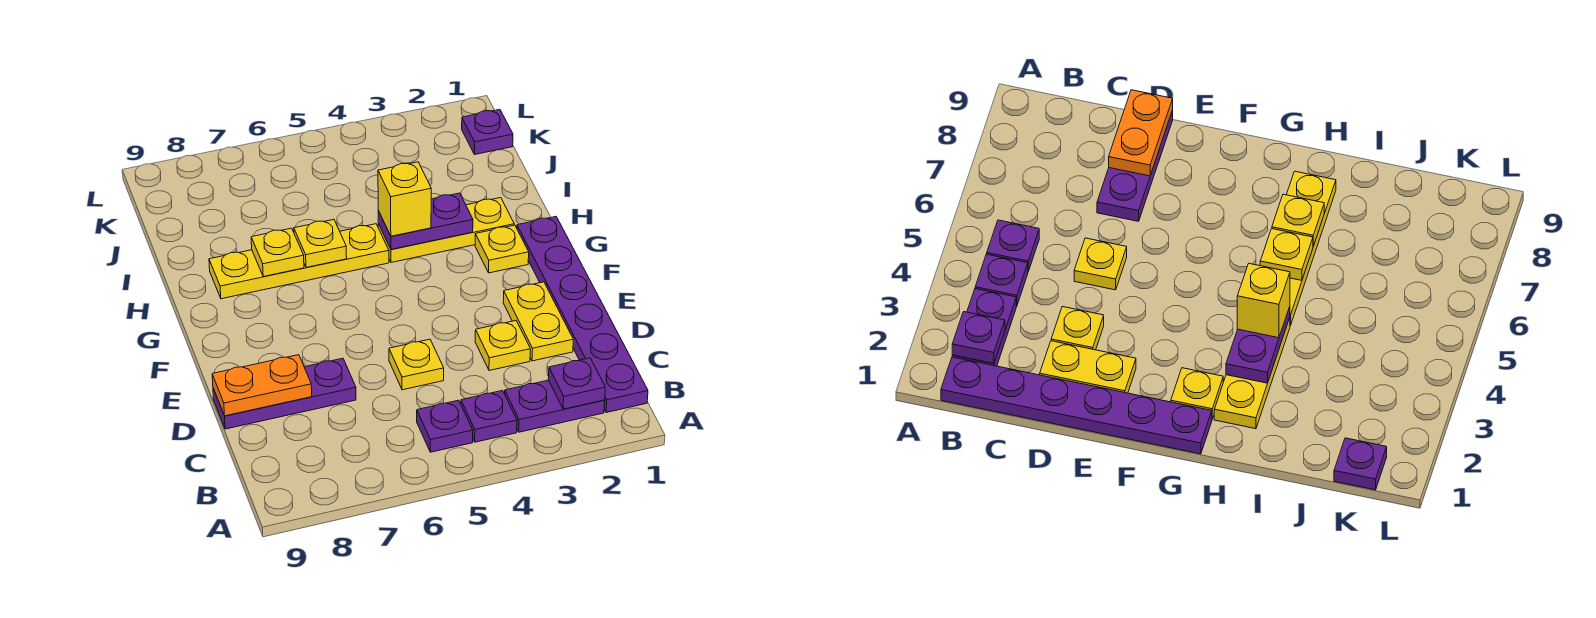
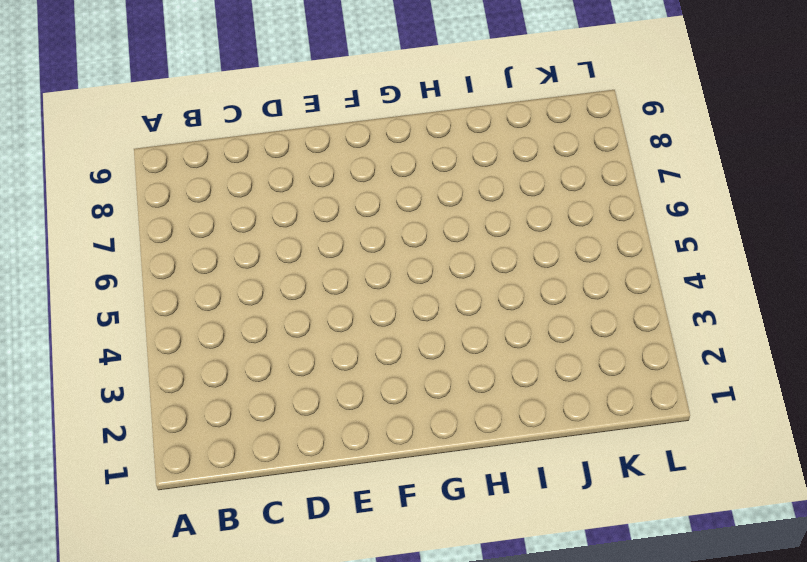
none -> purple 1x6 plate [517,217,648,413]
none -> purple 1x2 plate [505,380,605,432]
none -> purple 1x1 plate [461,391,517,442]

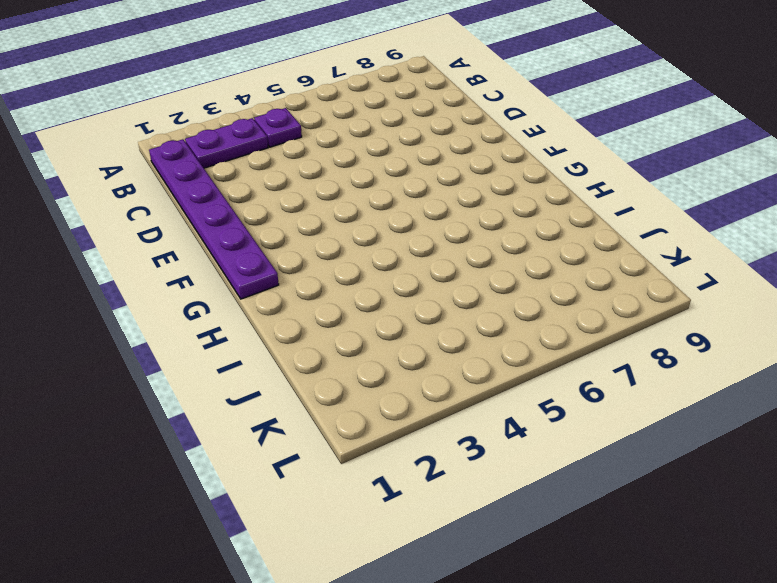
none -> purple 1x1 plate [417,400,473,452]
none -> yellow 1x2 plate [503,282,573,361]
none -> yellow 1x1 plate [475,321,530,371]

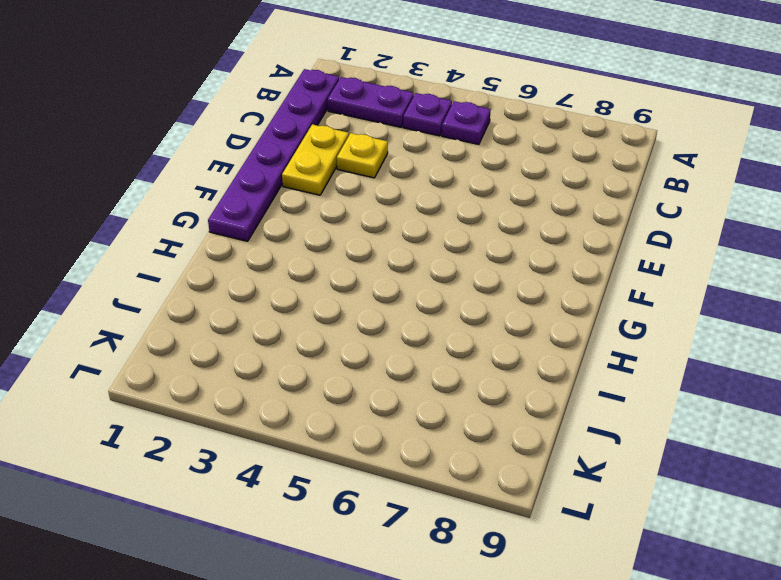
none -> yellow 1x1 plate [389,339,444,390]
none -> purple 1x3 plate [213,358,356,429]
none -> yellow 1x1 plate [475,225,529,273]

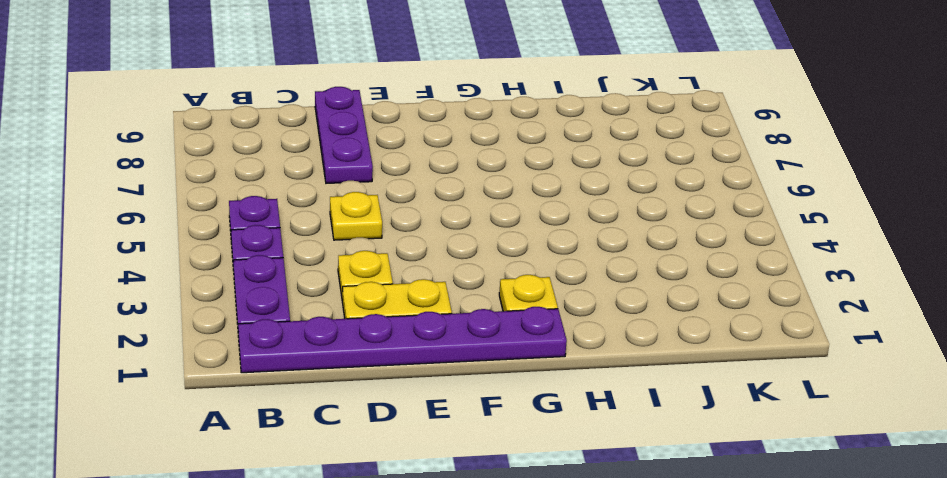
none -> yellow 1x3 plate [378,198,514,263]
none -> yellow 1x4 plate [209,224,389,299]
none -> purple 1x1 plate [462,109,513,154]

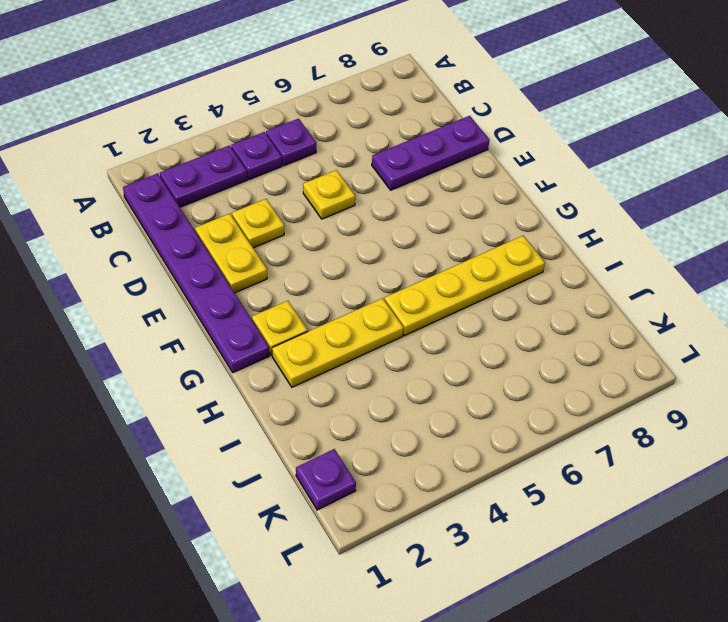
none -> purple 1x1 plate [548,358,605,409]
none -> orange 1x2 plate [212,355,312,416]
none -> purple 1x2 plate [378,193,473,249]

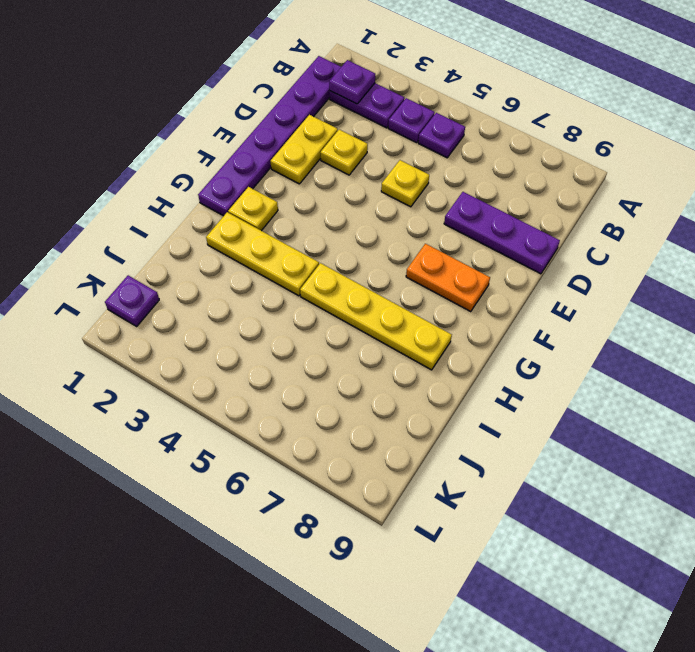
orange 1x2 plate [406,244,490,312] -> orange 1x2 plate moved to [212,355,312,416]
none -> purple 1x2 plate [378,193,473,249]
none -> yellow 1x1 plate [294,219,347,267]
none -> yellow 1x1 plate [251,228,304,277]

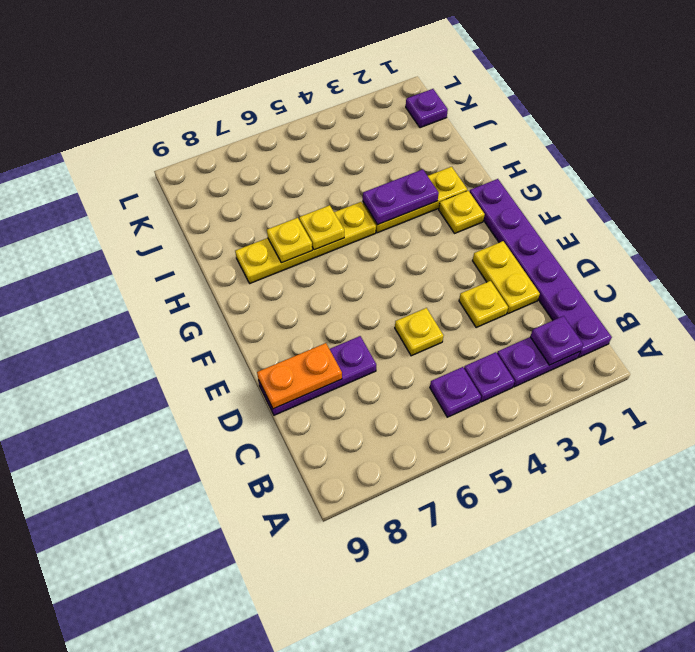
none -> yellow 1x1 brick [378,162,431,236]

